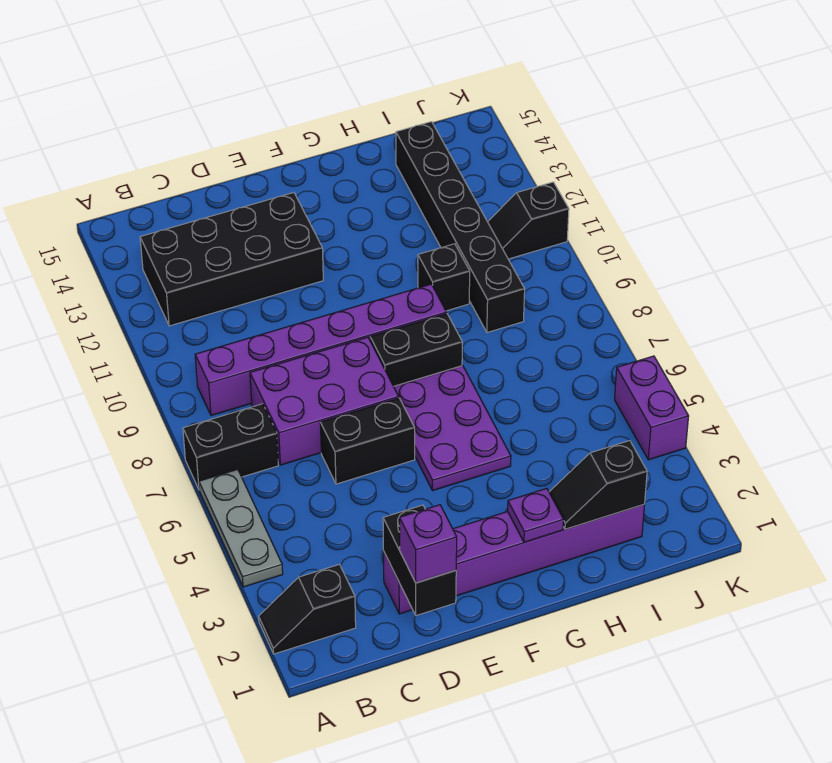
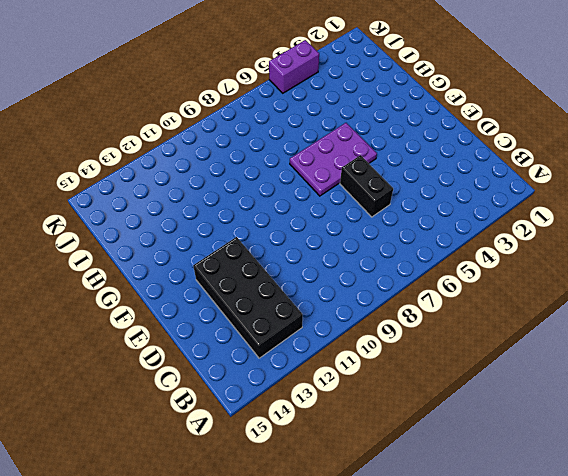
none -> black 1x2 slope [259,564,356,654]
none -> grey 1x3 plate [199,469,283,587]
none -> black 1x2 brick [183,404,278,490]

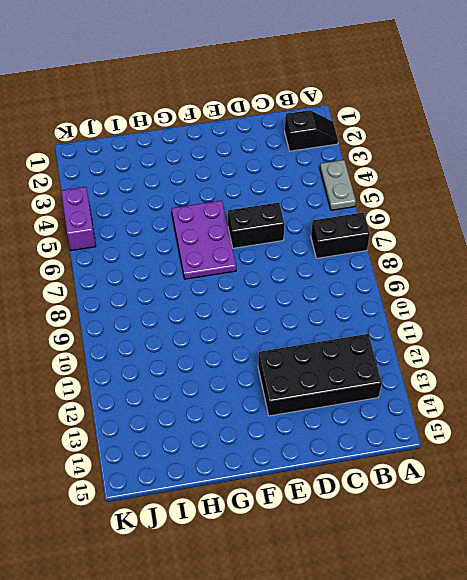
grey 1x2 plate [320,160,356,210] -> grey 1x3 plate [199,469,283,587]
none -> purple 1x6 brick [195,284,447,416]
none -> purple 2x3 brick [250,337,399,465]
none -> purple 1x6 brick [384,505,644,614]

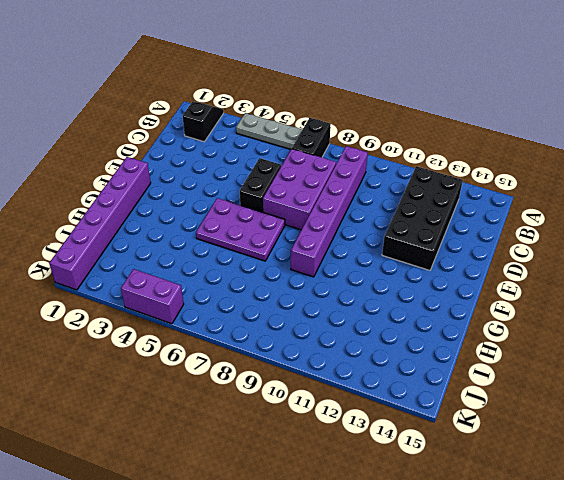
purple 1x6 brick [49,157,151,290] -> purple 1x6 brick moved to [384,505,644,614]
none -> black 1x2 brick [370,314,462,386]
none -> black 1x1 brick [418,244,470,311]
none -> black 1x6 brick [396,122,525,332]

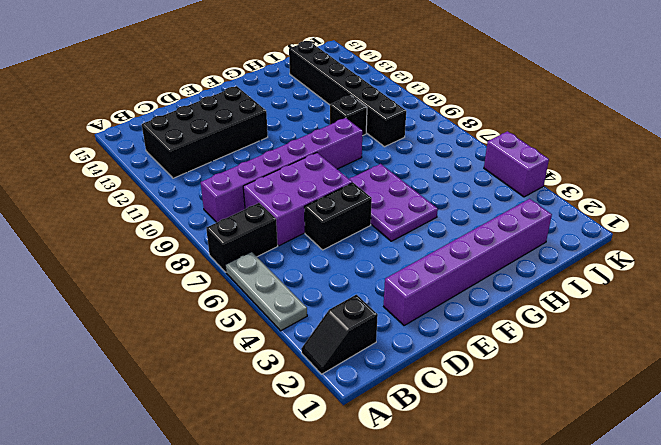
none -> black 1x2 brick [370,314,462,386]
none -> black 1x2 slope [488,182,569,259]
none -> black 1x2 brick [383,505,456,616]

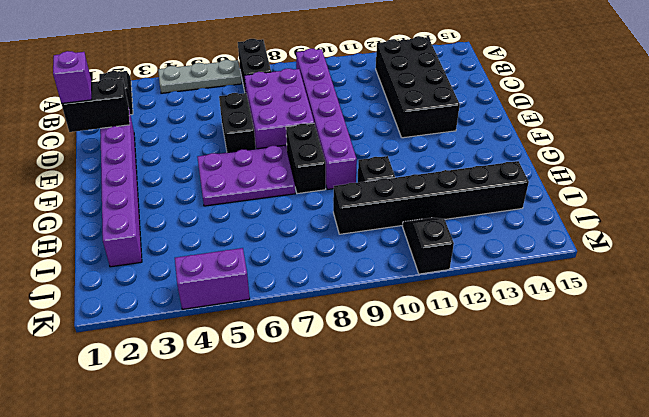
none -> purple 1x1 plate [508,488,564,542]
none -> black 1x2 slope [549,441,647,529]

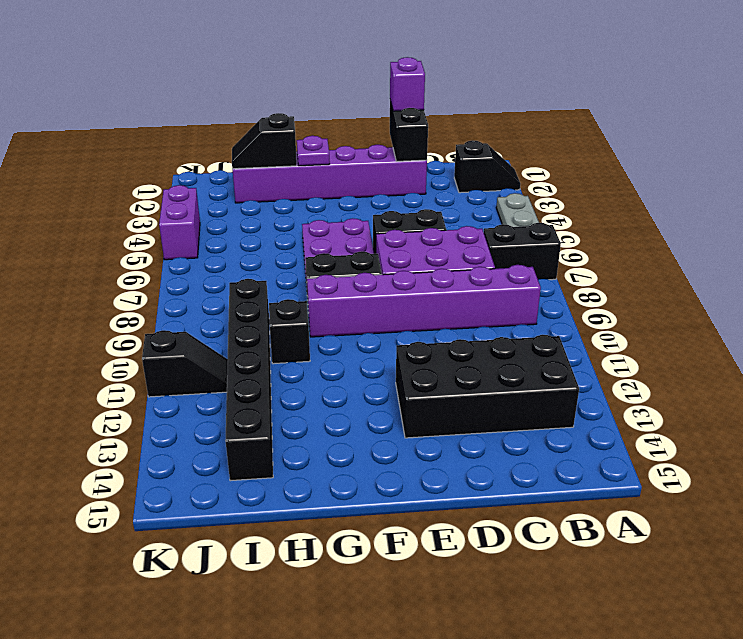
black 1x2 slope [232,113,297,169] -> black 1x2 slope turned to [549,441,647,529]

